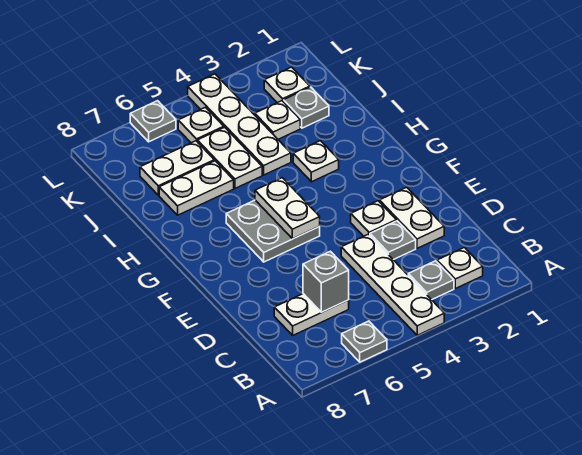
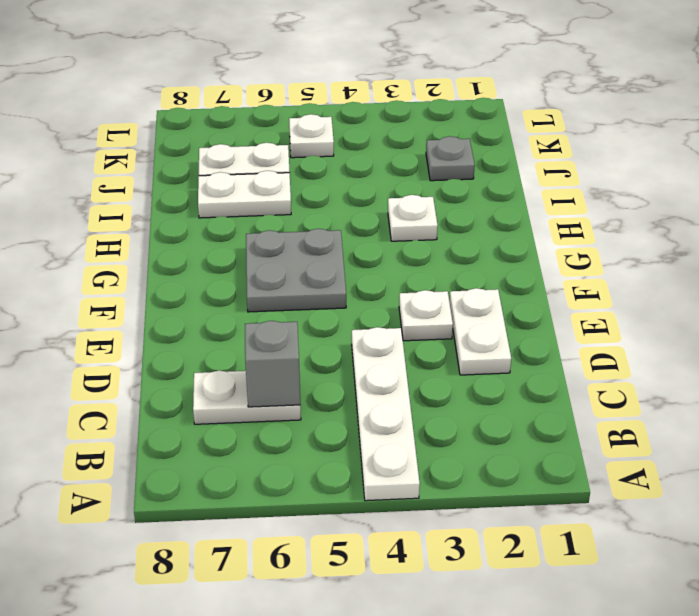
none -> grey 1x1 plate [342,321,387,362]
none -> white 1x1 plate [437,247,483,289]
none -> grey 1x1 plate [408,261,454,300]

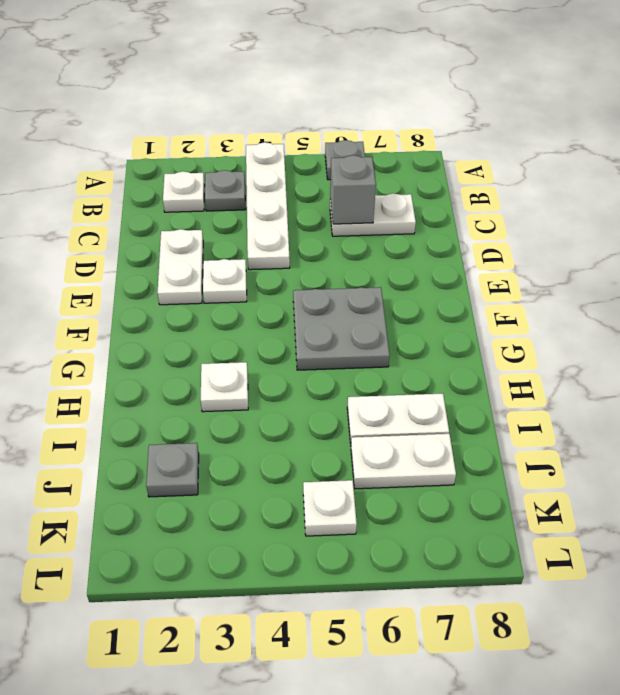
none -> grey 1x1 plate [370,221,416,260]
none -> white 1x4 plate [188,74,291,175]
none -> white 1x2 plate [197,127,262,188]

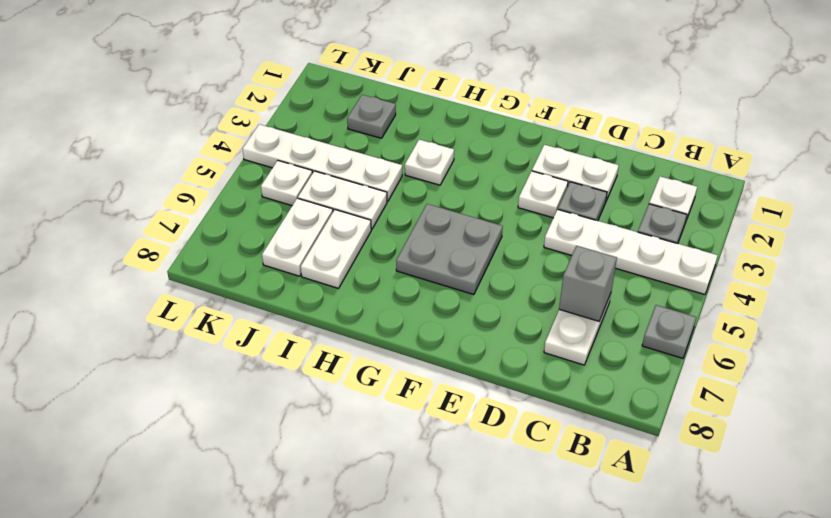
none -> white 1x1 plate [255,101,300,139]
none -> white 1x1 plate [264,67,310,103]
none -> grey 1x1 plate [130,101,176,142]

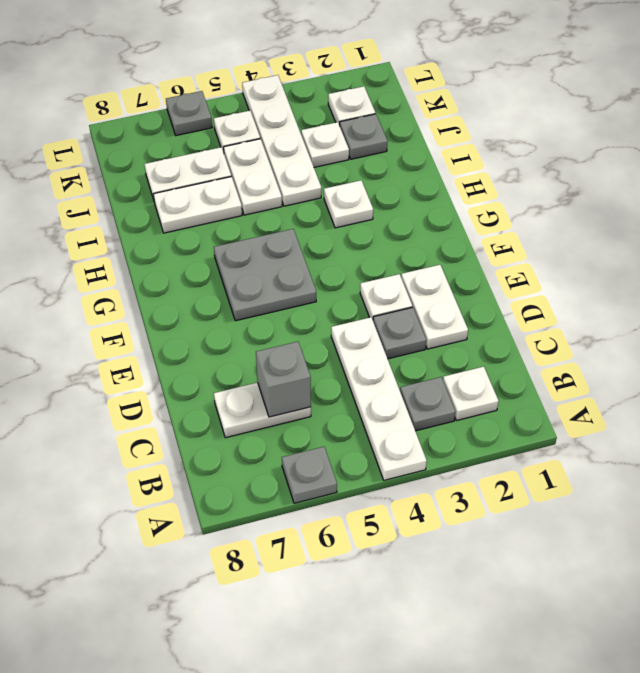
none -> white 1x2 plate [255,178,320,239]

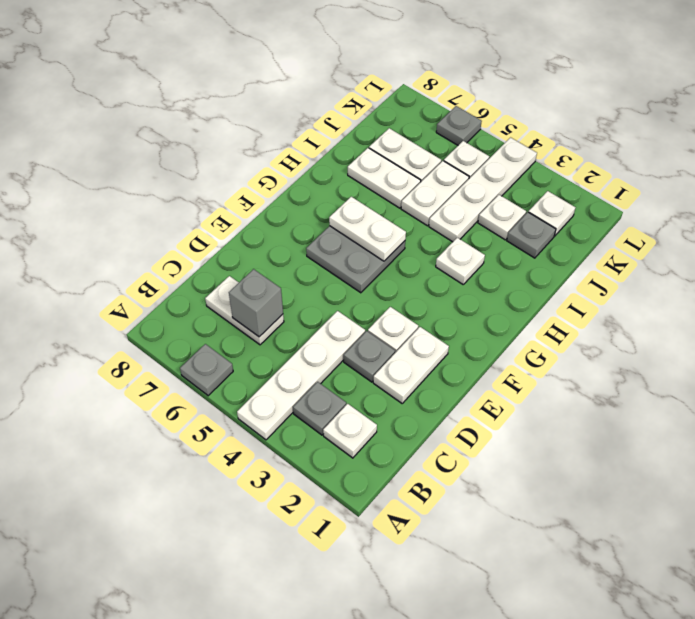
white 1x2 plate [329,197,406,261] -> white 1x2 plate turned to [255,178,320,239]

